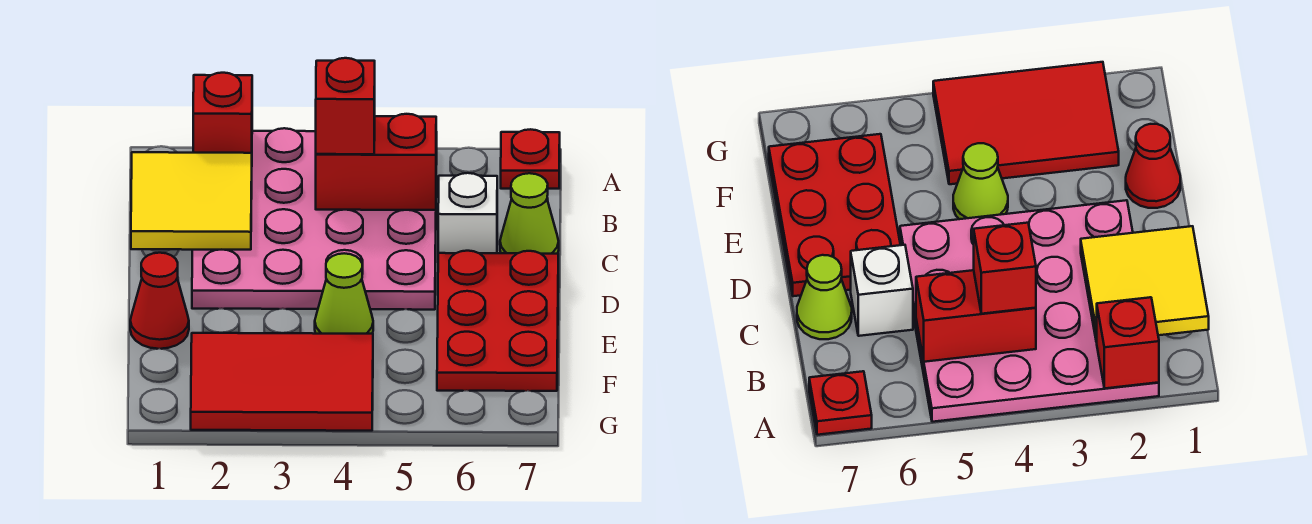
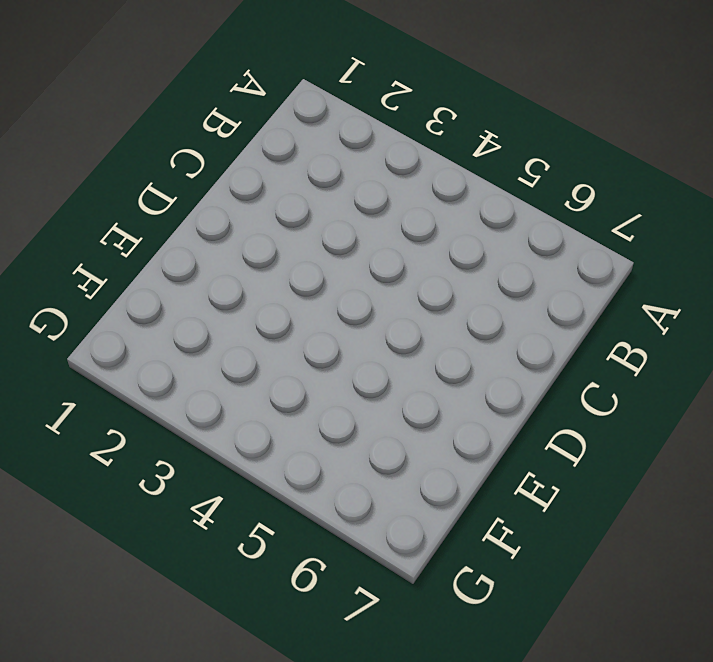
none -> pink 4x4 plate [192,128,437,310]
none -> red 1x1 plate [501,129,560,189]
none -> white 1x1 brick [438,173,497,253]

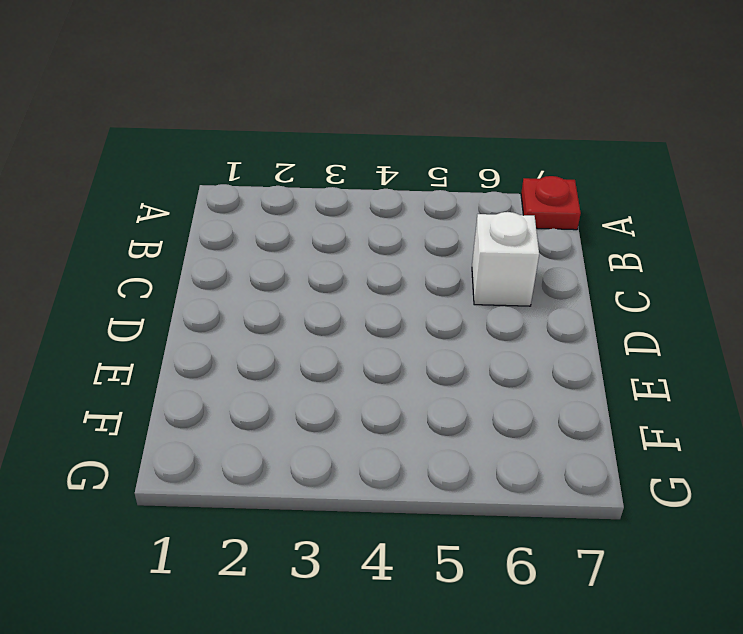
none -> pink 4x4 plate [192,128,437,310]
none -> lime 1x1 cone [500,173,559,254]
none -> red 2x3 plate [437,251,558,391]

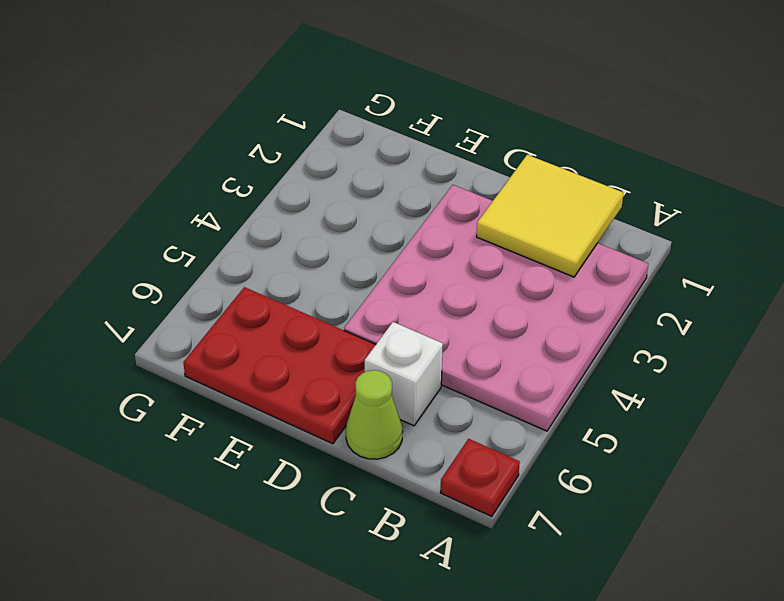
none -> red 1x1 cone [130,253,189,349]
none -> lime 1x1 cone [315,253,373,334]
none -> red 2x3 tile [191,333,373,431]

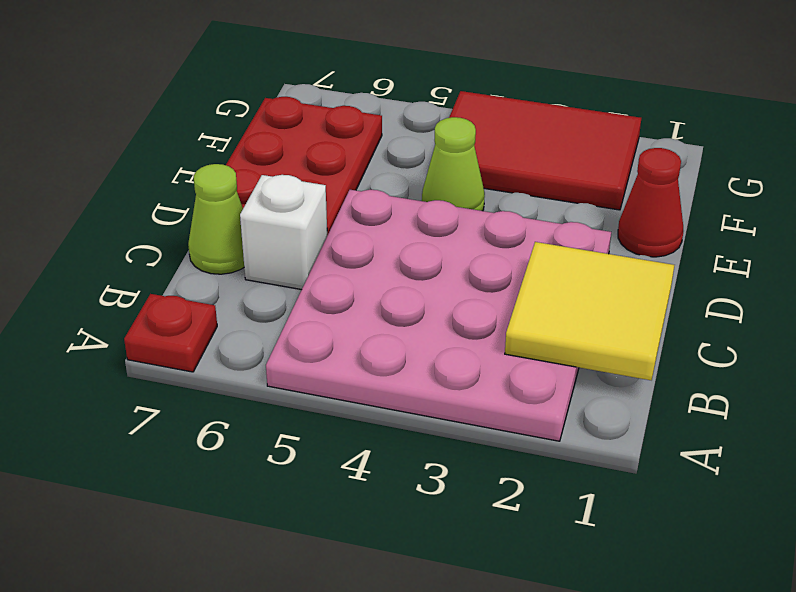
none -> red 1x1 brick [193,73,252,153]
none -> red 1x2 brick [316,114,436,210]
none -> red 1x1 brick [316,58,375,154]

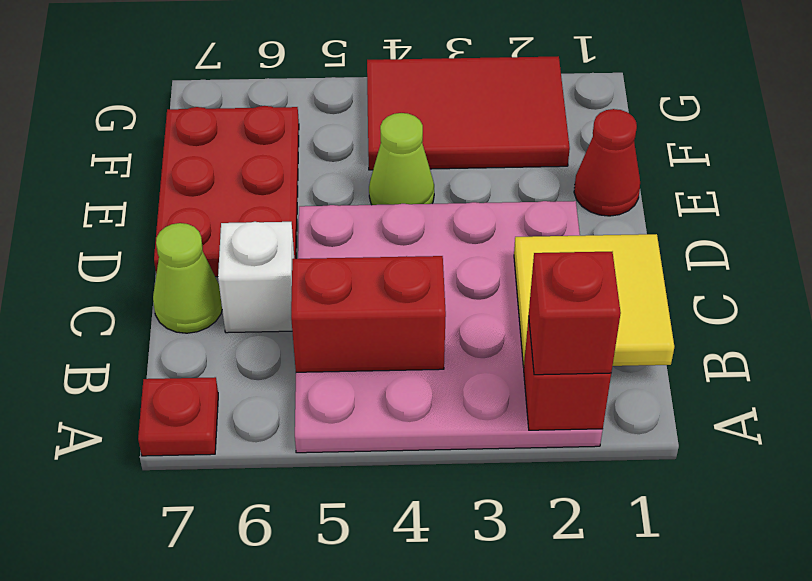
red 1x1 brick [529,252,621,375] -> red 1x1 brick moved to [316,58,375,154]

